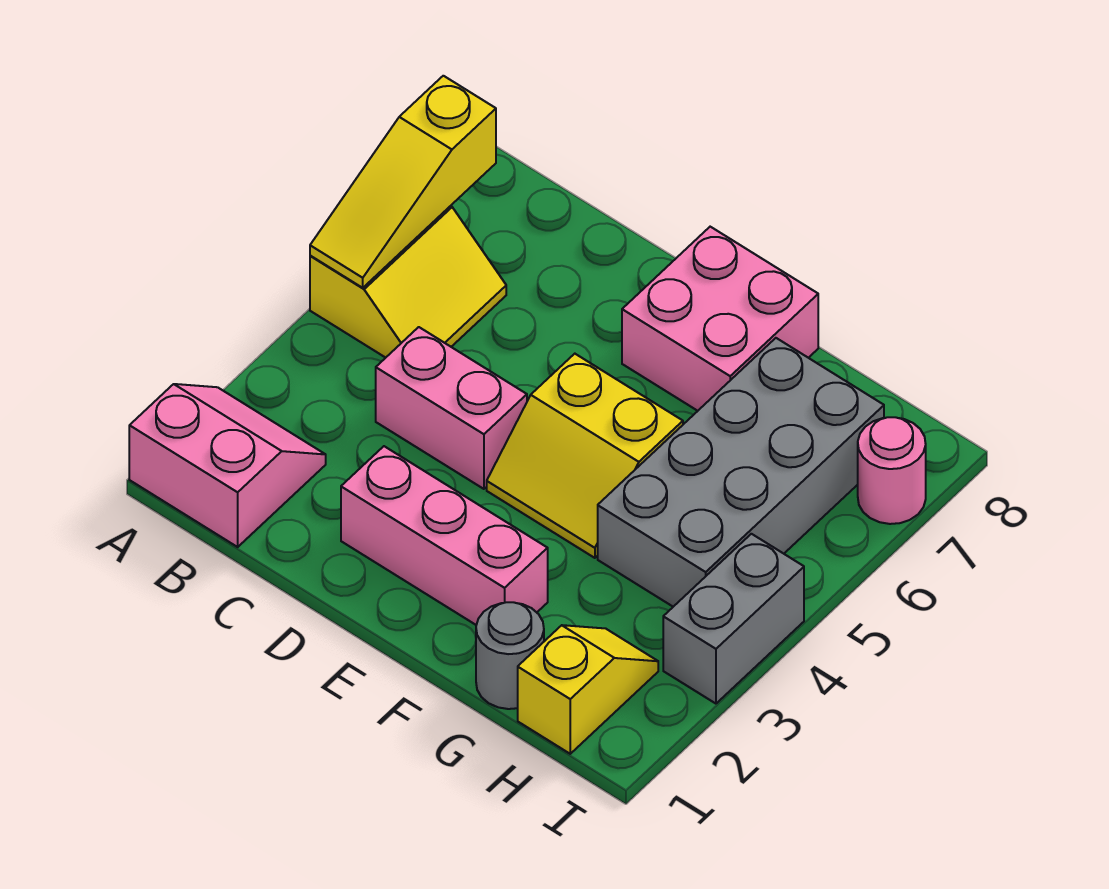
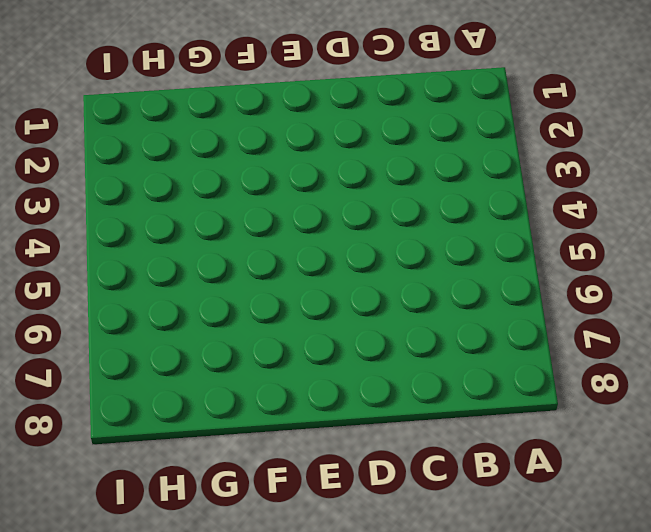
none -> pink 2x2 slope [129,384,326,547]
none -> yellow 2x2 slope [310,206,506,358]
none -> pink 1x2 brick [376,327,527,489]

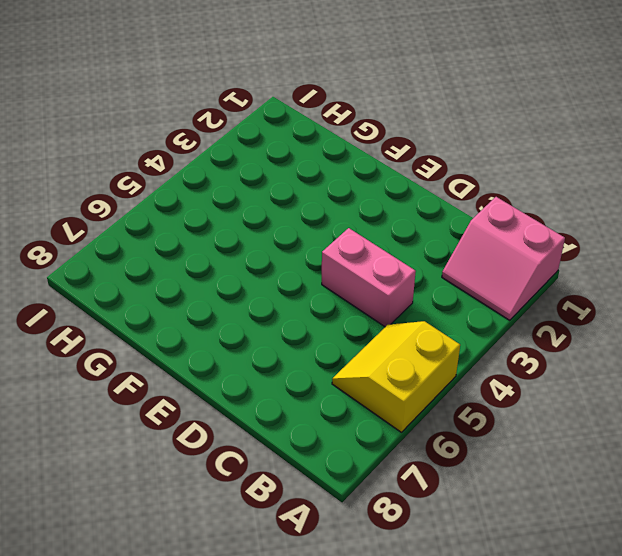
none -> pink 1x3 brick [341,446,548,625]
none -> yellow 2x2 slope [487,354,683,558]
none -> pink 2x2 brick [622,227,818,411]

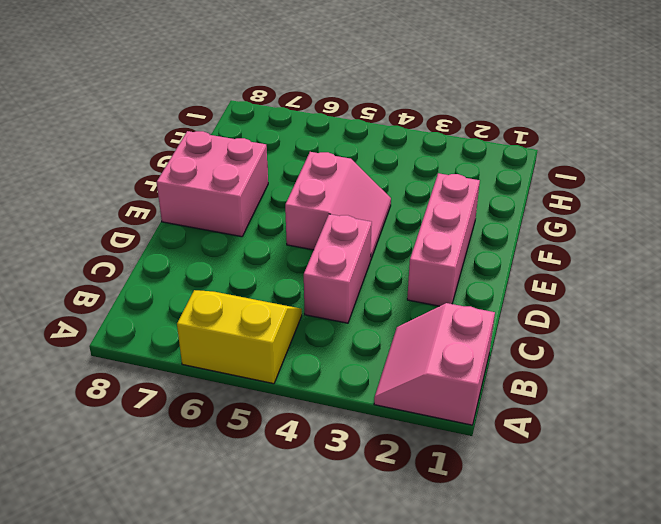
pink 2x2 slope [285,152,391,260] -> yellow 2x2 slope [487,354,683,558]
none -> grey 1x1 round brick [476,602,544,709]
none -> grey 2x4 brick [598,338,884,607]
none -> yellow 1x2 slope [518,625,658,754]

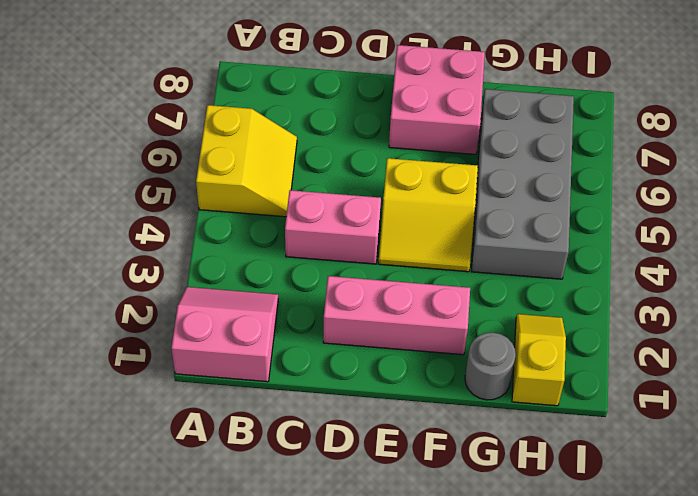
none -> grey 1x2 brick [663,534,804,704]
none -> pink 1x1 round brick [858,417,926,524]
none -> yellow 1x3 slope [310,76,496,288]

